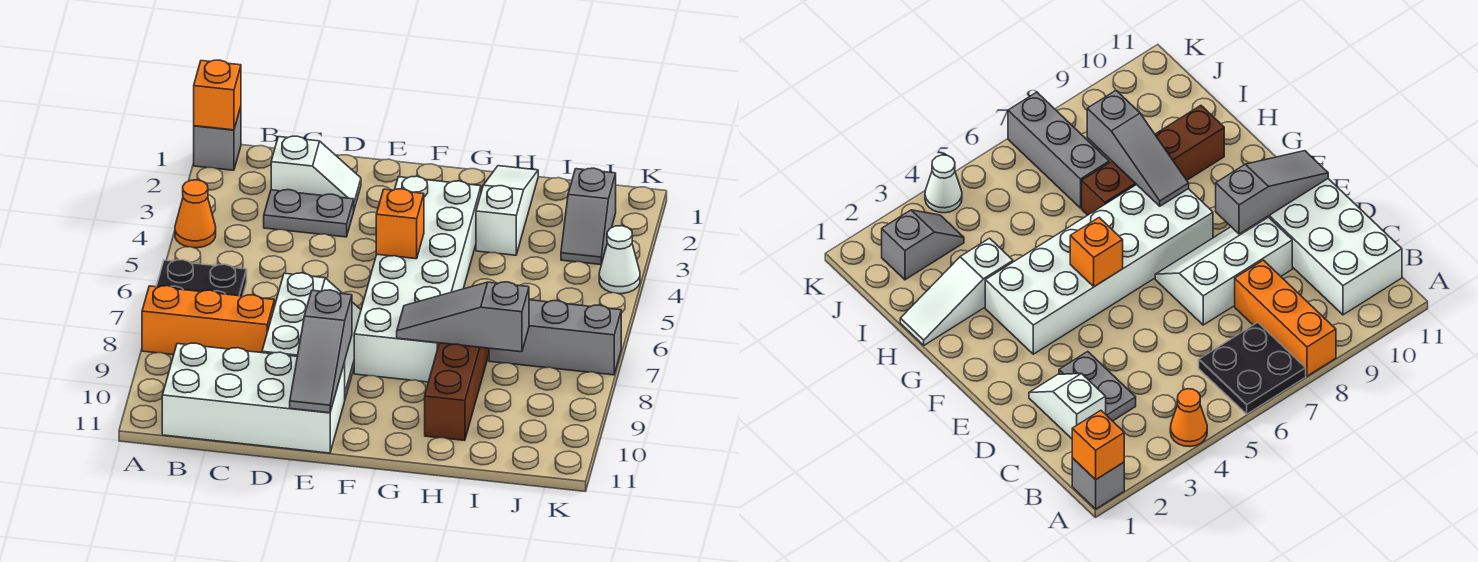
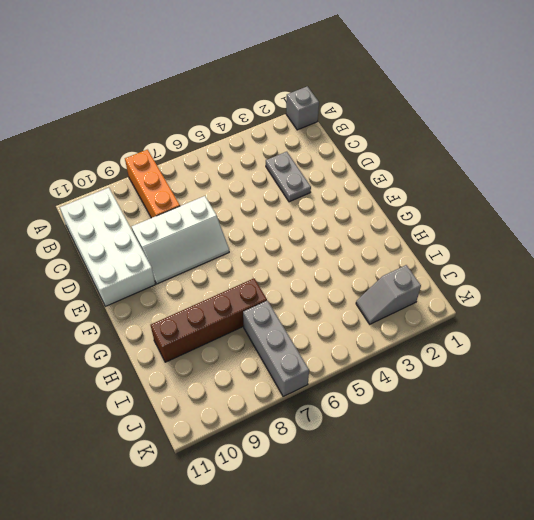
none -> orange 1x1 cone [175,180,216,248]
none -> black 2x2 plate [156,260,247,296]
none -> white 1x2 slope [271,136,361,209]

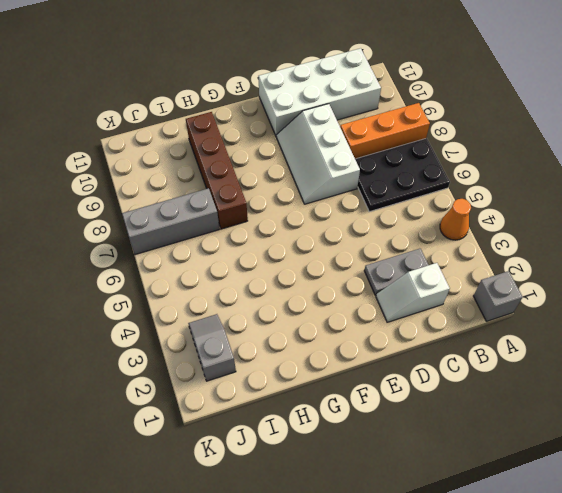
black 2x3 plate [355,138,450,212] -> black 2x2 plate [156,260,247,296]
none -> white 2x6 brick [354,176,481,382]
none -> white 1x3 slope [476,166,538,255]
none -> white 1x1 cone [599,226,640,294]

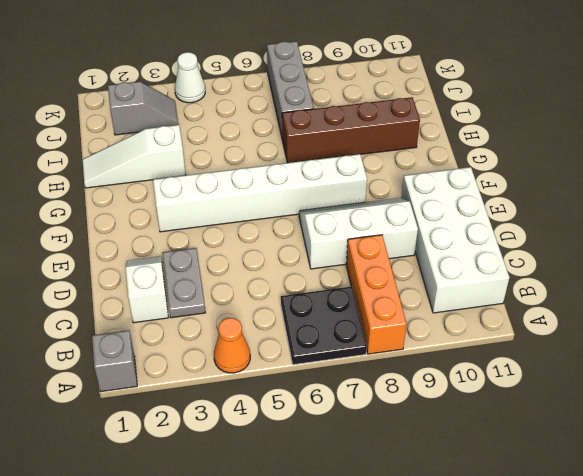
white 1x6 brick [153,154,367,232] -> white 2x6 brick [354,176,481,382]
none -> orange 1x1 brick [194,60,241,130]
none -> grey 1x3 slope [290,290,352,413]
none -> orange 1x1 brick [376,189,424,259]

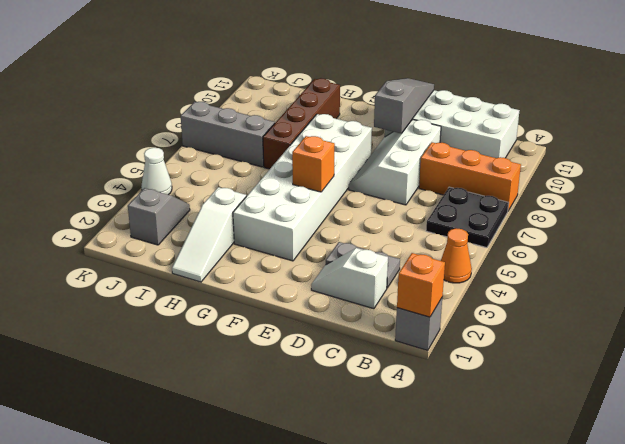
none -> grey 1x3 slope [397,282,529,352]

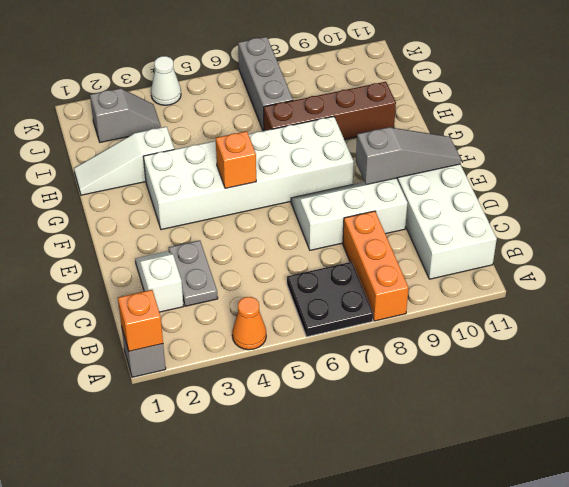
none -> grey 1x3 slope [397,282,529,352]

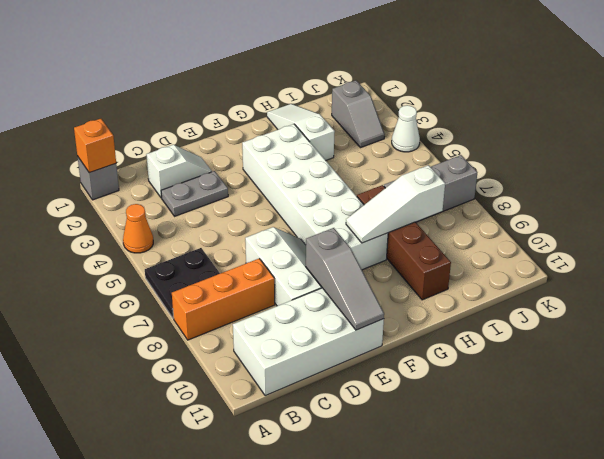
white 1x3 slope [346,165,445,243] -> grey 1x3 slope [397,282,529,352]
none -> orange 1x1 brick [376,189,424,259]

